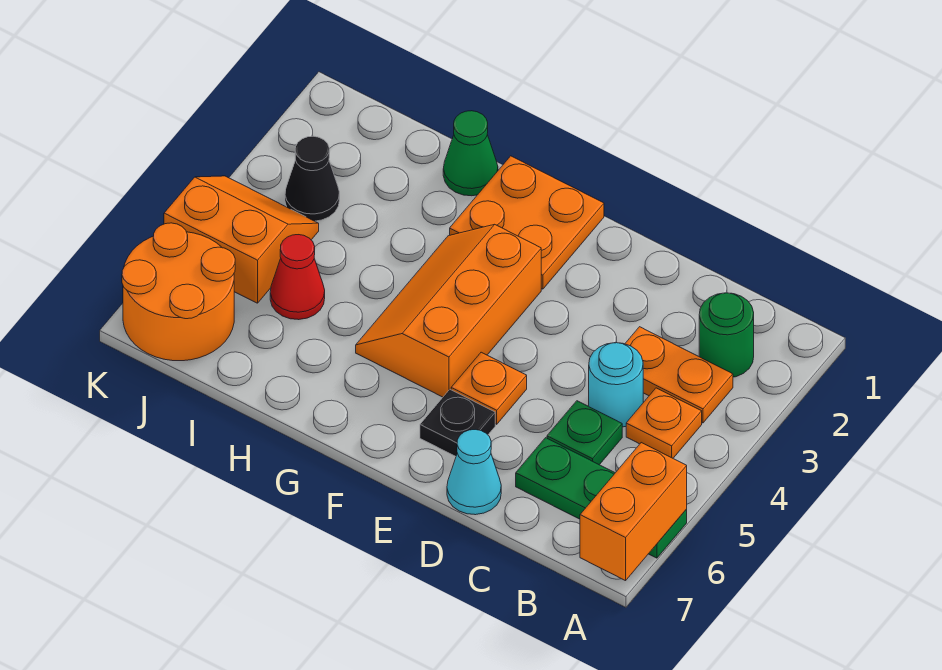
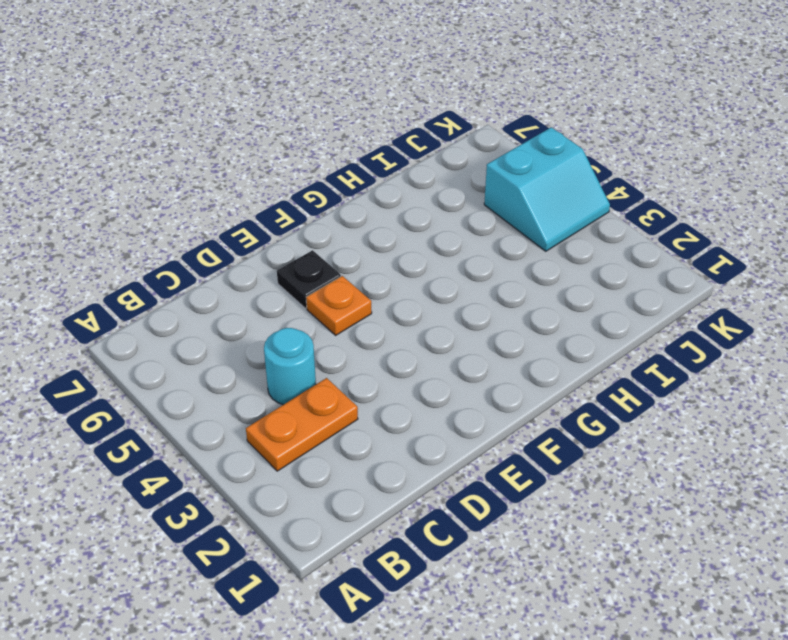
cyan 2x2 slope [484,127,610,251] -> orange 2x2 slope [164,176,319,303]
none -> green 1x3 plate [516,438,687,558]
none -> green 1x1 round brick [699,293,754,377]
none -> orange 1x1 plate [626,388,702,458]

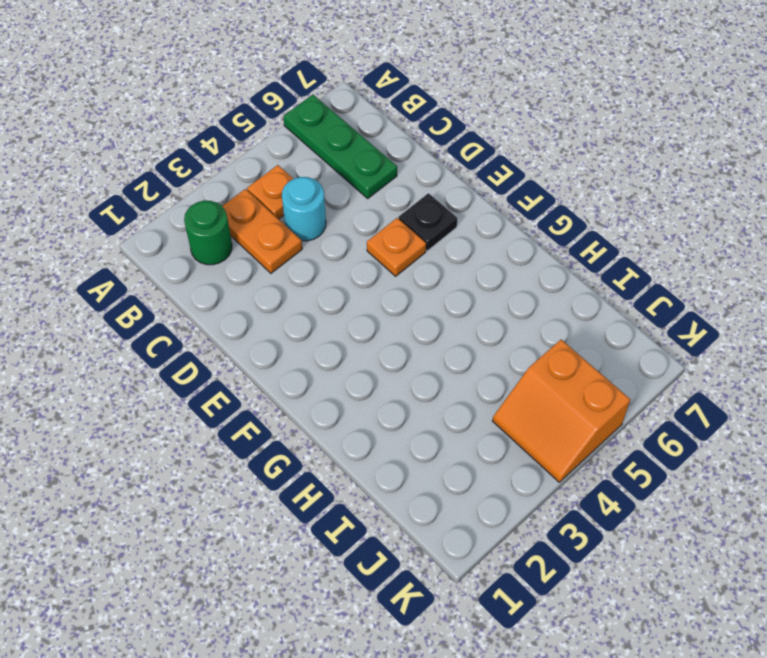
none -> green 1x1 plate [547,401,622,465]
none -> cyan 1x1 cone [447,430,501,515]
none -> orange 2x2 plate [450,156,604,289]

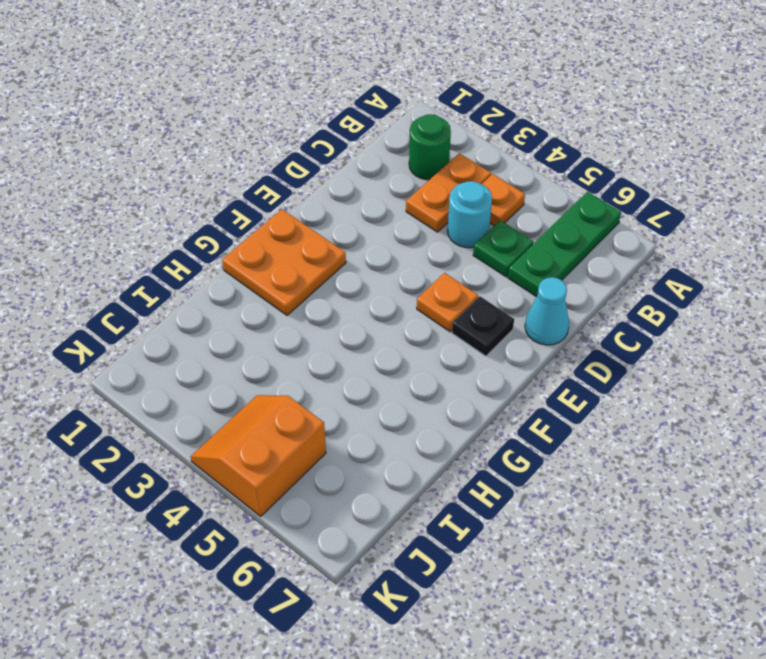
none -> orange 2x3 slope [356,225,541,397]
none -> green 1x1 cone [443,111,498,196]
none -> red 1x1 cone [270,235,325,320]

